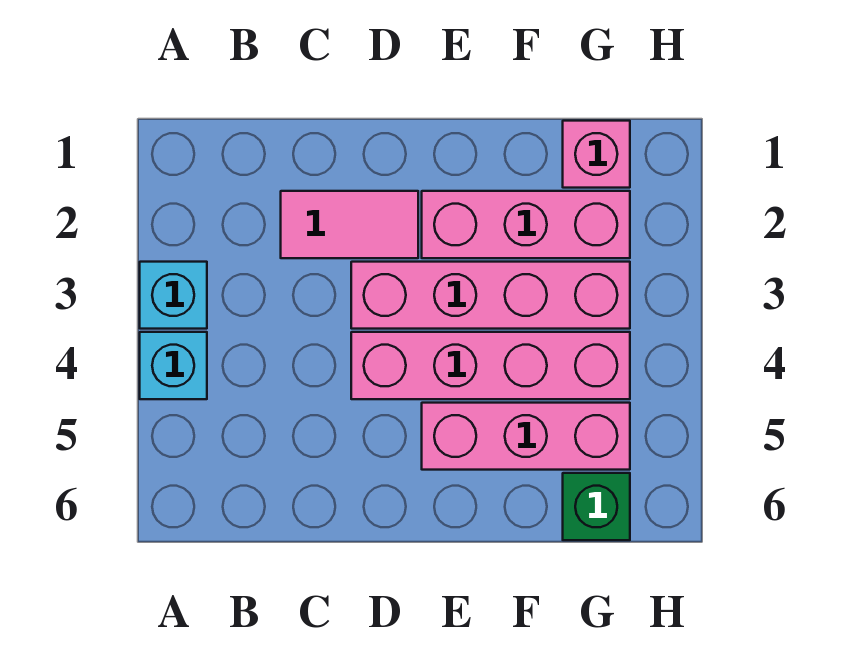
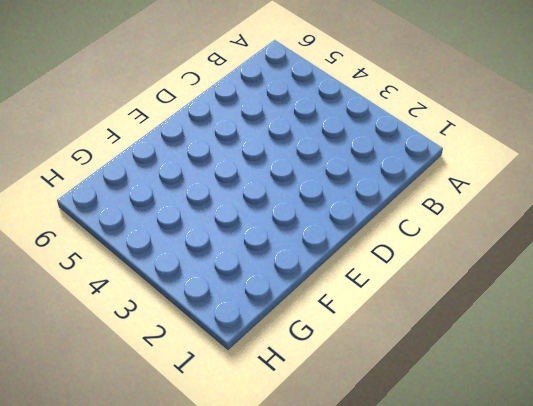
none -> cyan 1x1 brick [140,262,207,329]
none -> cyan 1x1 brick [140,332,207,399]

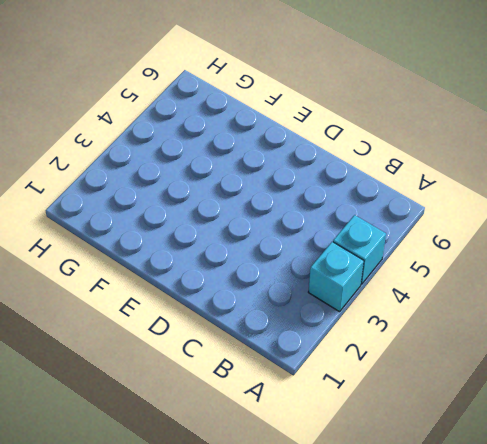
none -> pink 1x2 tile [281,191,418,258]
none -> pink 1x4 brick [351,262,630,329]

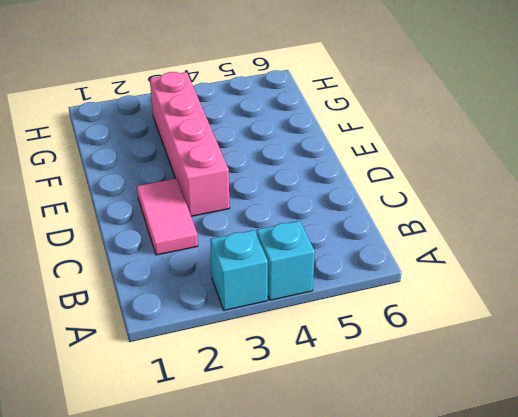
none -> pink 1x4 brick [351,332,630,399]
none -> pink 1x3 brick [422,191,630,258]

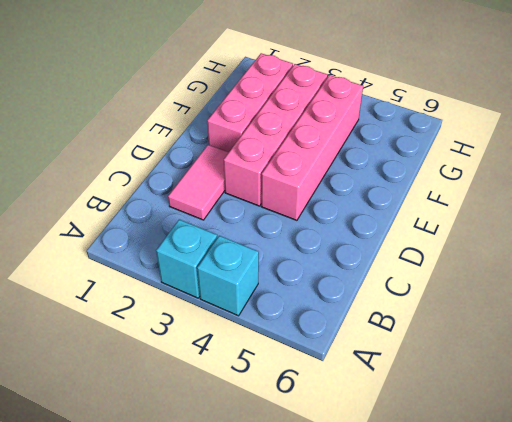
none -> pink 1x3 brick [422,403,630,470]
none -> pink 1x1 brick [563,121,630,188]

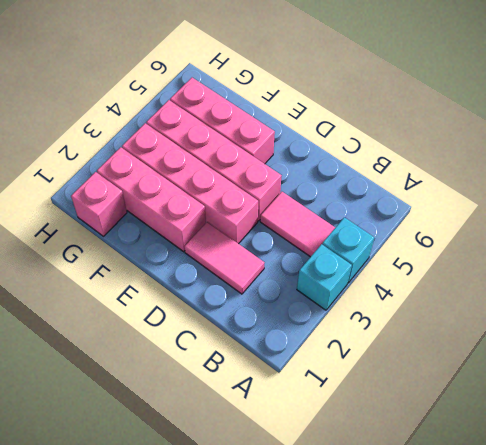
pink 1x2 tile [260,192,335,257] -> none
none -> green 1x1 brick [563,473,630,540]

